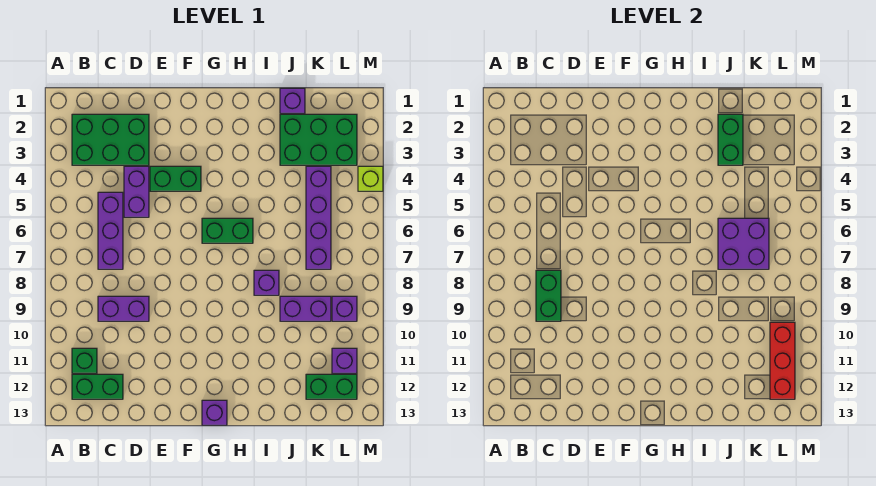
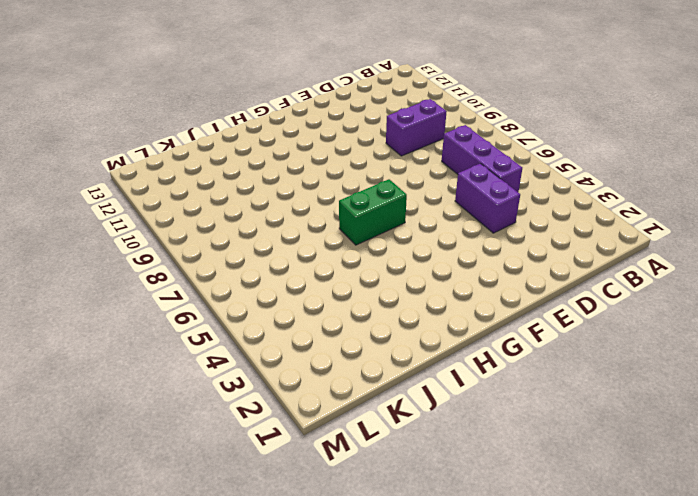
none -> green 2x3 brick [72,114,149,165]
none -> green 1x1 brick [72,348,97,373]
none -> green 1x2 brick [72,374,123,399]

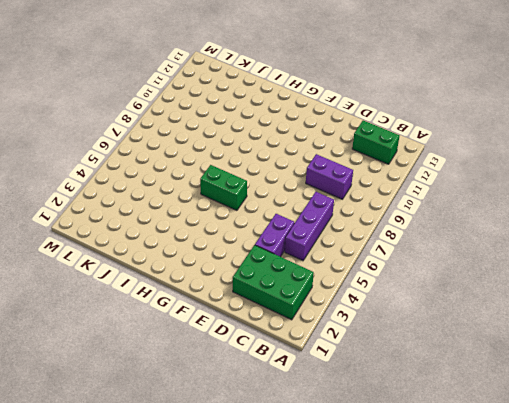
none -> green 1x1 brick [72,348,97,373]
none -> green 1x2 brick [150,166,201,191]
none -> purple 1x1 brick [202,400,227,425]

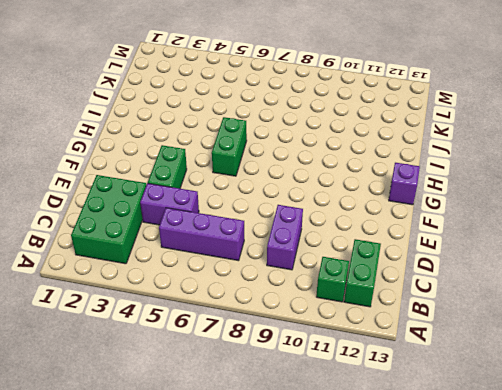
none -> purple 1x1 brick [254,270,279,295]
none -> purple 1x1 brick [280,88,305,113]
none -> green 2x3 brick [280,114,357,165]

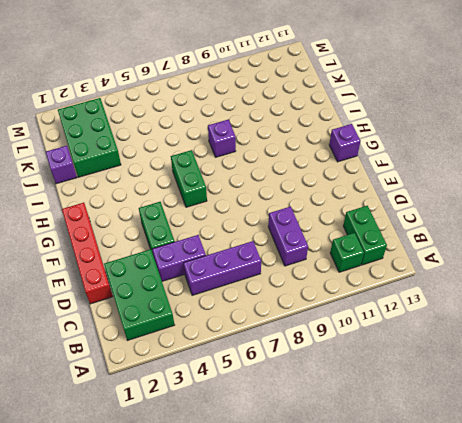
red 1x4 brick [62,203,113,304] -> none
none -> purple 1x2 brick [280,296,331,321]
none -> purple 1x4 brick [306,166,331,269]
none -> green 1x2 brick [306,374,357,399]

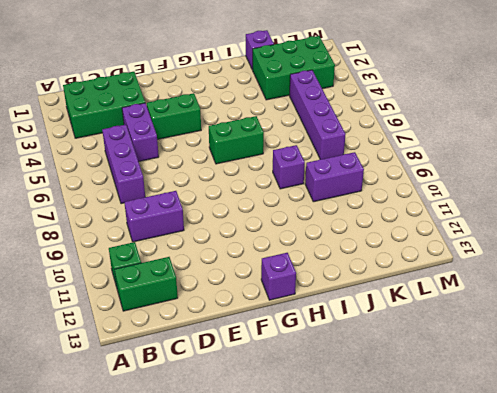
none -> green 1x2 brick [306,374,357,399]
none -> purple 1x1 brick [332,296,357,321]
none -> purple 1x1 brick [332,348,357,373]

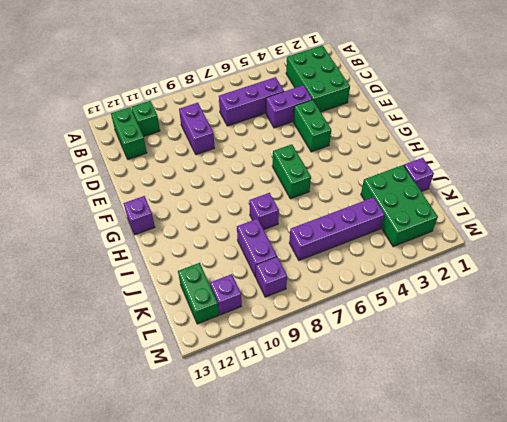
none -> lime 1x1 brick [358,166,383,191]
none -> green 1x2 brick [536,270,561,321]
none -> green 1x2 brick [718,114,743,165]

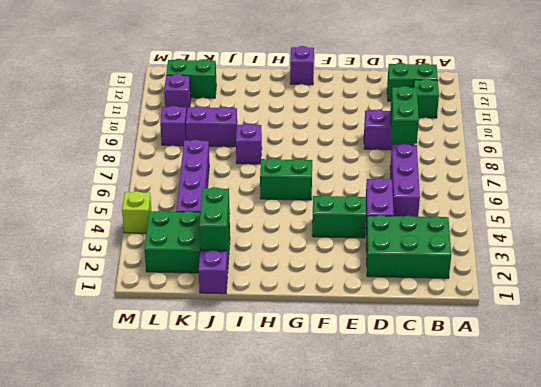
none -> purple 2x2 brick [718,218,769,269]
none -> red 1x3 brick [770,322,795,399]

